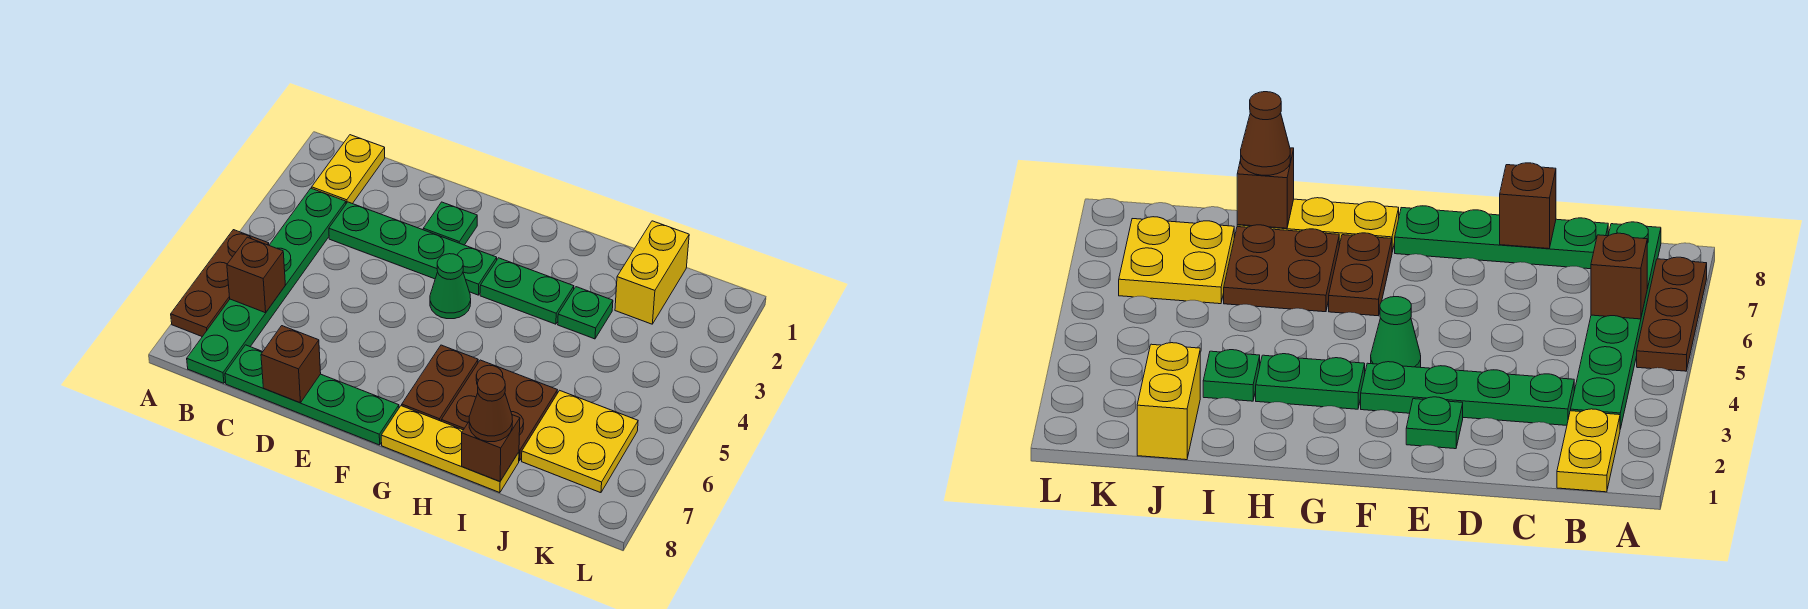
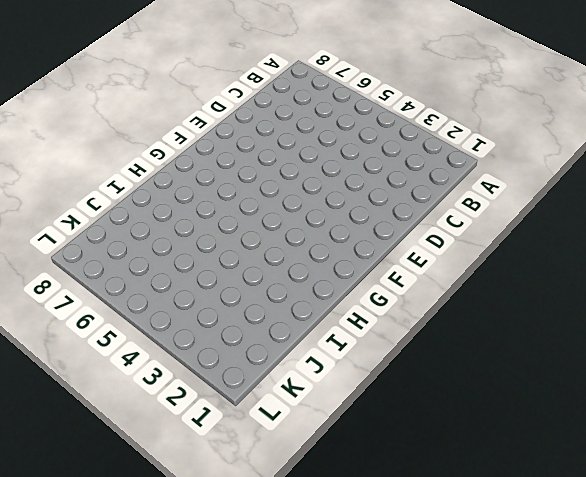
none -> brown 1x3 plate [171,230,269,337]
none -> yellow 1x2 plate [312,135,385,204]
none -> green 1x6 plate [187,188,346,383]

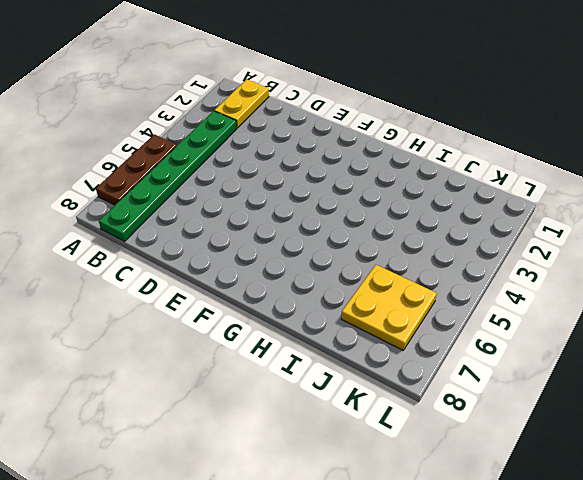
none -> green 1x4 plate [329,202,497,295]
none -> green 1x4 plate [225,345,399,445]
none -> green 1x1 plate [423,202,477,245]

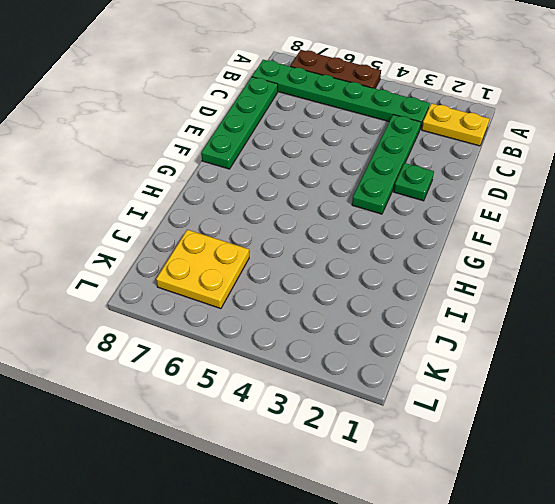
none -> green 1x1 cone [430,254,471,319]
none -> green 1x2 plate [480,258,574,324]
none -> brown 1x2 plate [402,345,478,421]

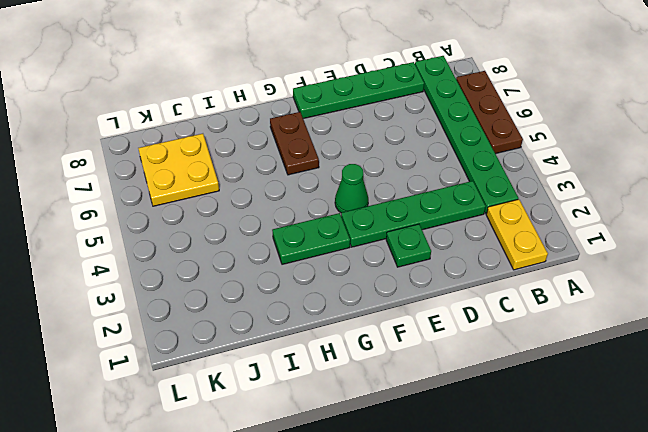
none -> yellow 1x3 plate [381,406,519,493]
none -> brown 2x2 plate [441,360,557,461]
none -> green 1x1 plate [558,287,613,339]

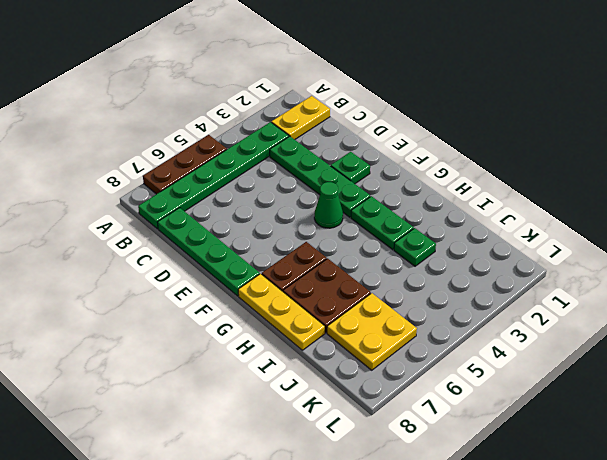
none -> yellow 1x2 brick [615,221,689,324]
none -> brown 1x1 brick [227,237,285,313]
none -> brown 1x1 brick [261,326,321,403]

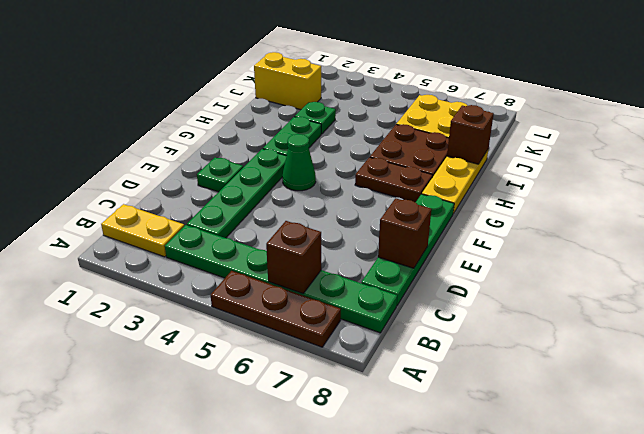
none -> brown 1x1 cone [469,373,513,442]

